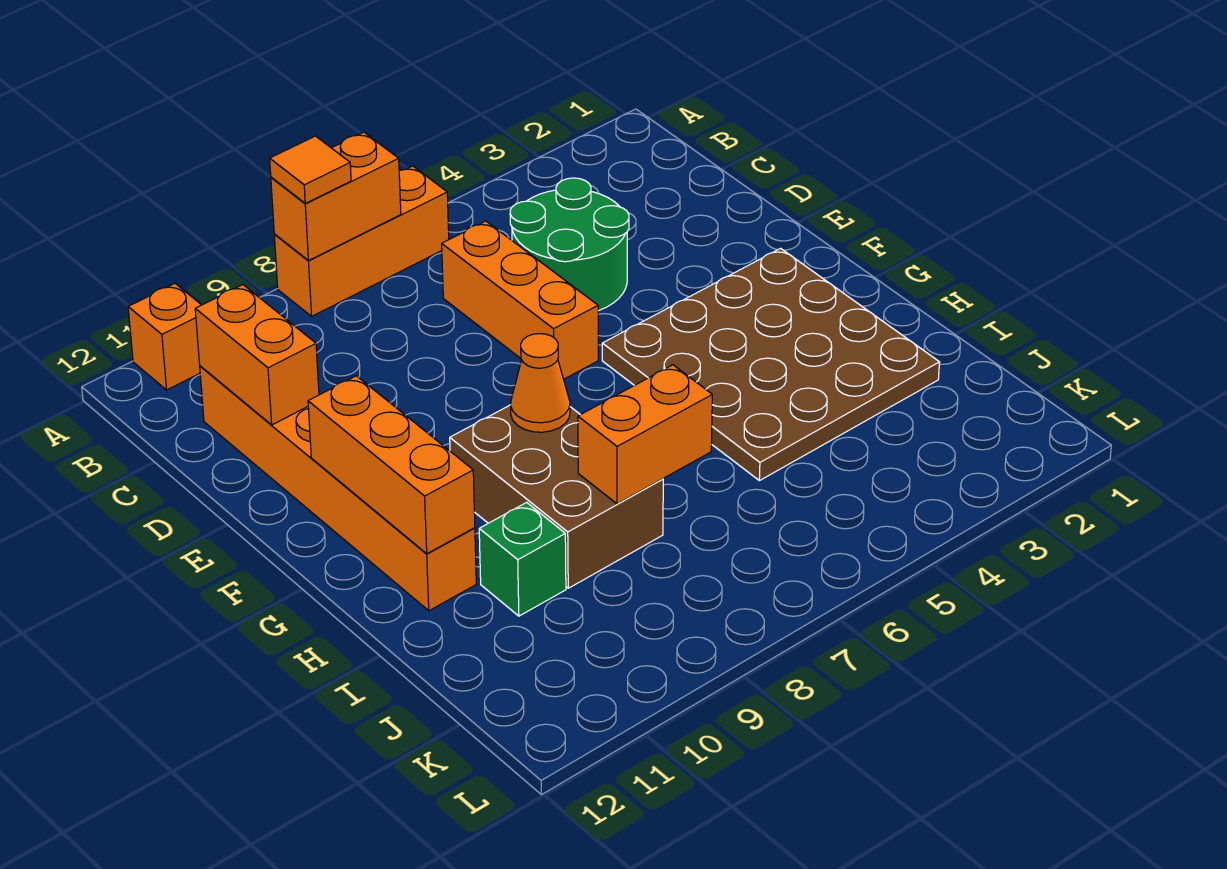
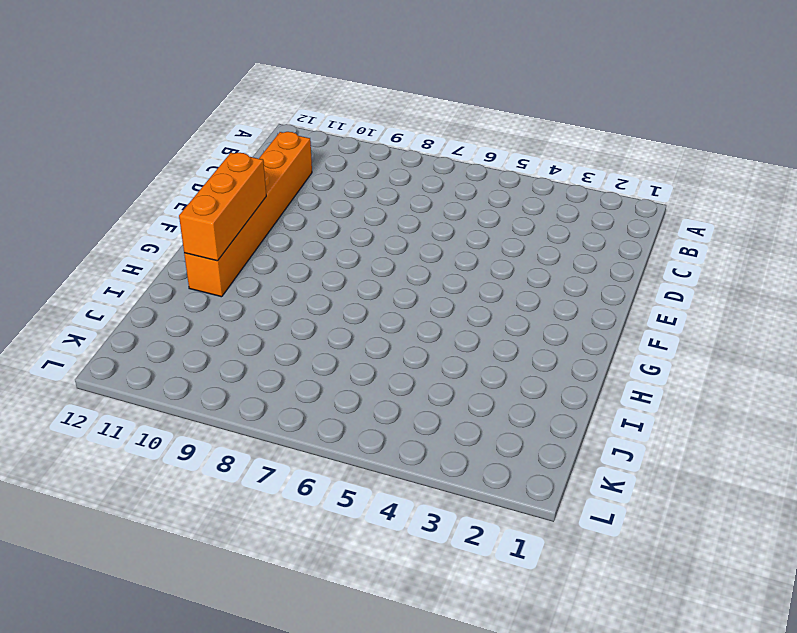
none -> orange 1x3 brick [274,166,449,316]
none -> orange 1x1 brick [128,284,201,390]
none -> green 2x2 round brick [510,178,629,311]

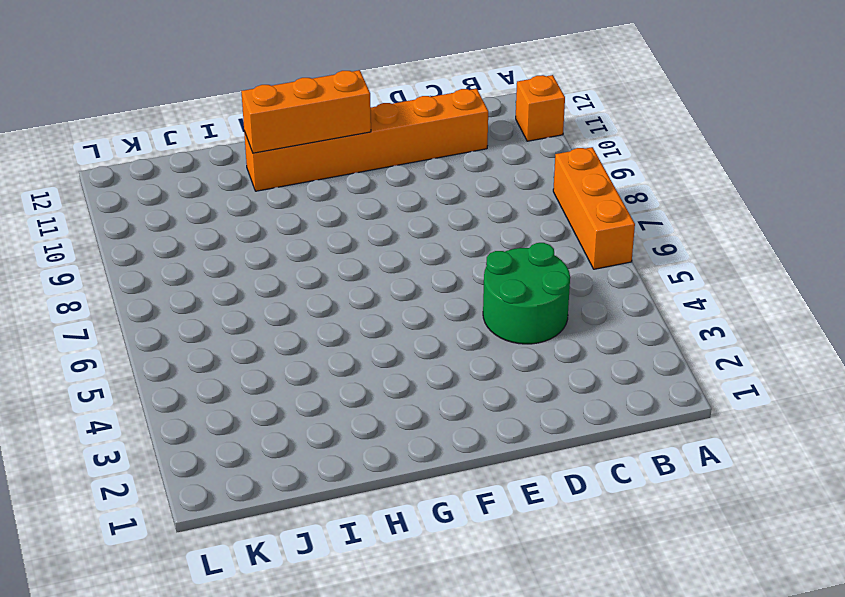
none -> orange 1x3 brick [442,221,598,379]
none -> brown 4x4 plate [602,248,940,481]
none -> brown 2x3 brick [450,405,663,588]

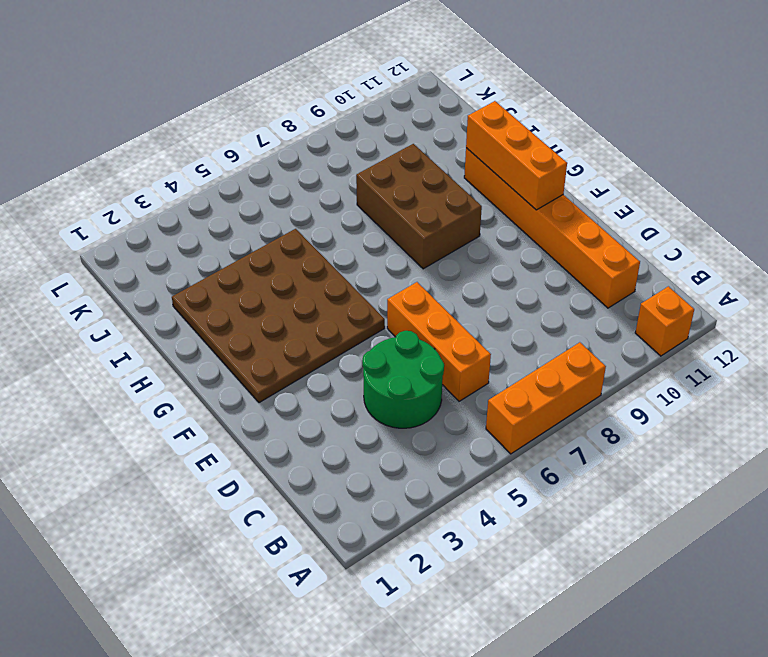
none -> green 1x1 brick [479,502,566,616]
none -> orange 1x2 brick [271,132,401,261]
none -> orange 1x2 brick [195,285,319,425]

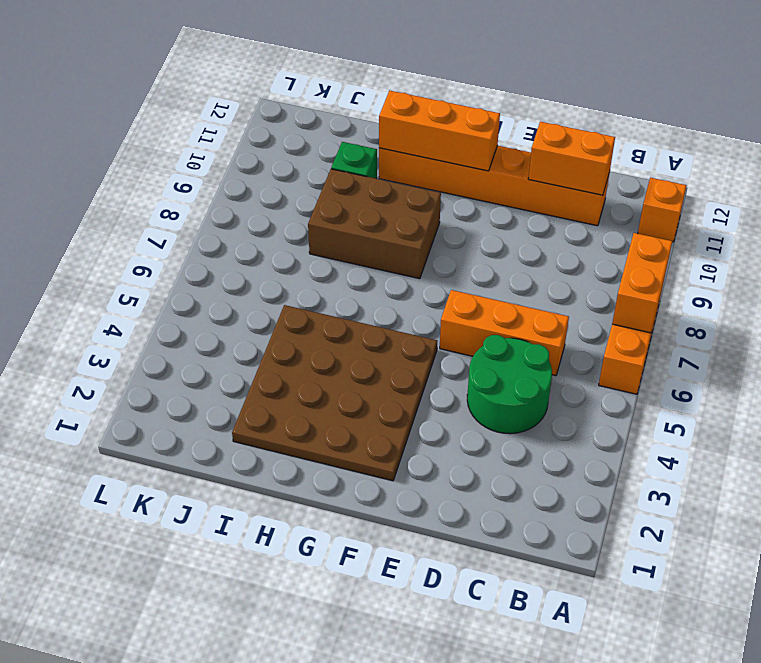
none -> orange 1x1 cone [511,334,570,432]
none -> orange 1x2 brick [578,365,712,504]
none -> orange 1x1 tile [270,136,351,203]

